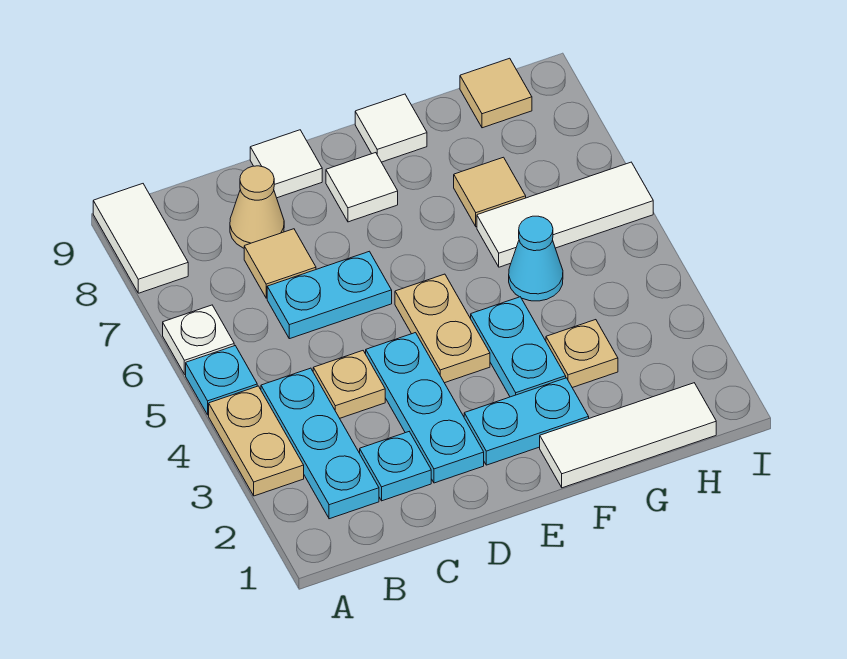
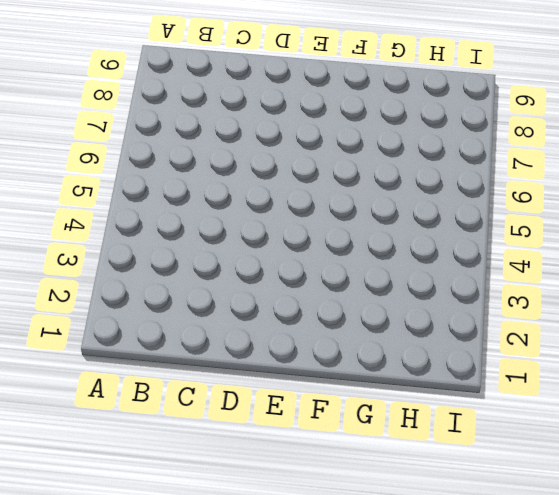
none -> tan 1x2 plate [209,386,304,496]
none -> cyan 1x1 plate [186,346,257,415]
none -> white 1x1 plate [163,305,234,374]

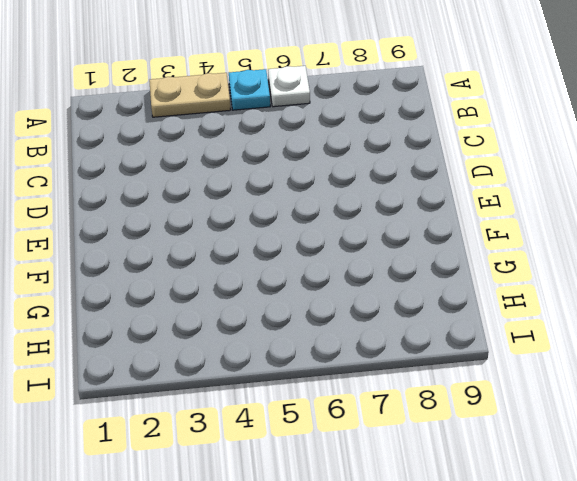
none -> white 1x2 tile [93,184,188,293]
none -> cyan 1x3 plate [261,368,379,519]
none -> cyan 1x1 plate [360,432,431,501]

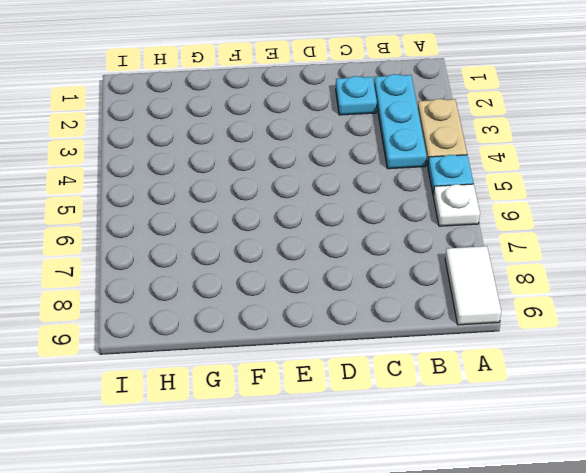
none -> tan 1x1 plate [313,351,385,418]
none -> cyan 1x2 plate [267,251,392,339]
none -> tan 1x1 tile [244,229,316,298]

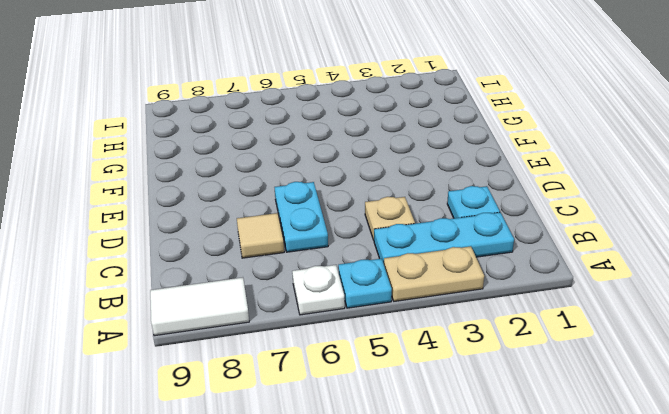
none -> tan 1x1 cone [230,166,284,248]
none -> cyan 1x3 plate [366,333,484,483]
none -> white 1x1 tile [250,130,322,198]

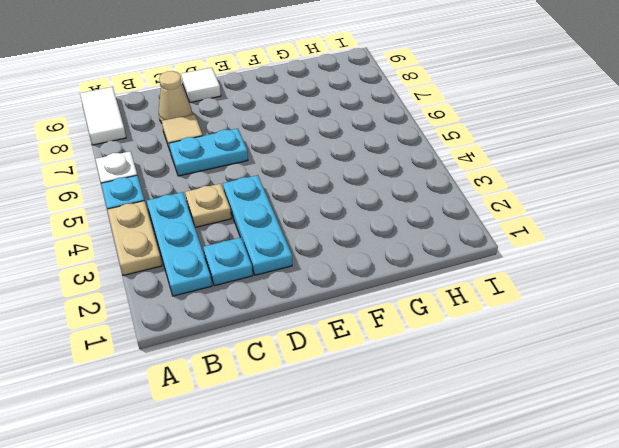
none -> cyan 1x2 plate [464,378,589,465]
none -> tan 1x2 plate [395,274,490,383]
none -> white 1x1 tile [326,153,398,222]

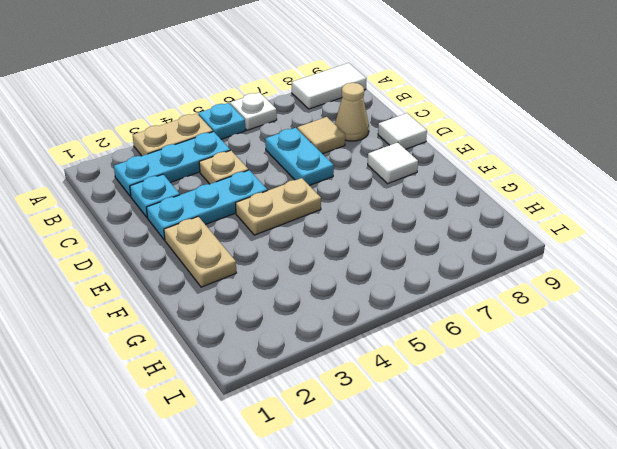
tan 1x2 plate [164,217,236,287] -> cyan 1x2 plate [464,378,589,465]
none -> white 1x3 tile [540,383,716,488]
none -> cyan 1x2 plate [471,297,566,397]
none -> white 1x1 tile [355,94,427,162]

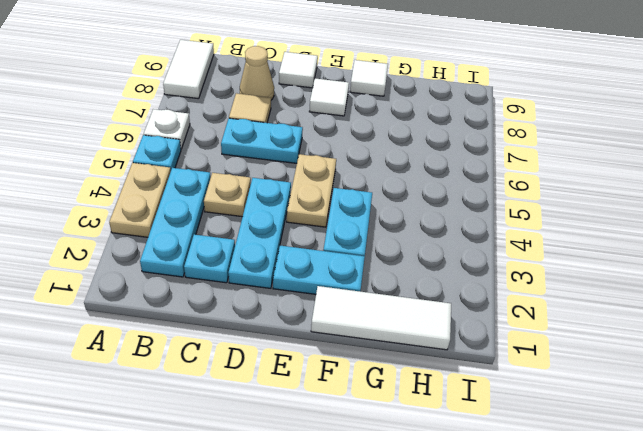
none -> tan 1x1 plate [546,320,618,388]
none -> cyan 1x1 cone [509,216,563,301]
none -> white 1x3 tile [477,162,653,267]

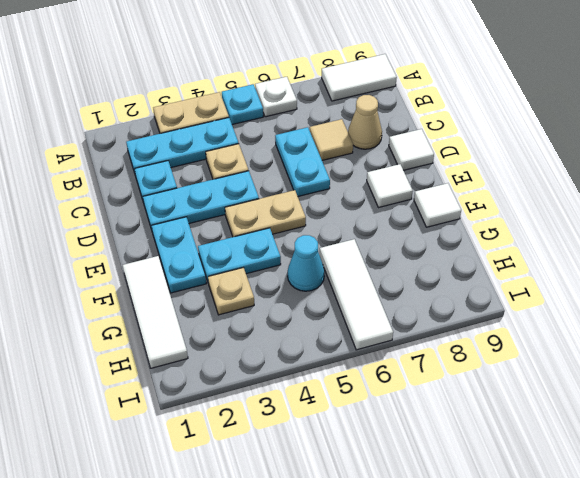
none -> tan 1x1 tile [454,157,526,227]
none -> tan 1x1 tile [460,58,532,128]

